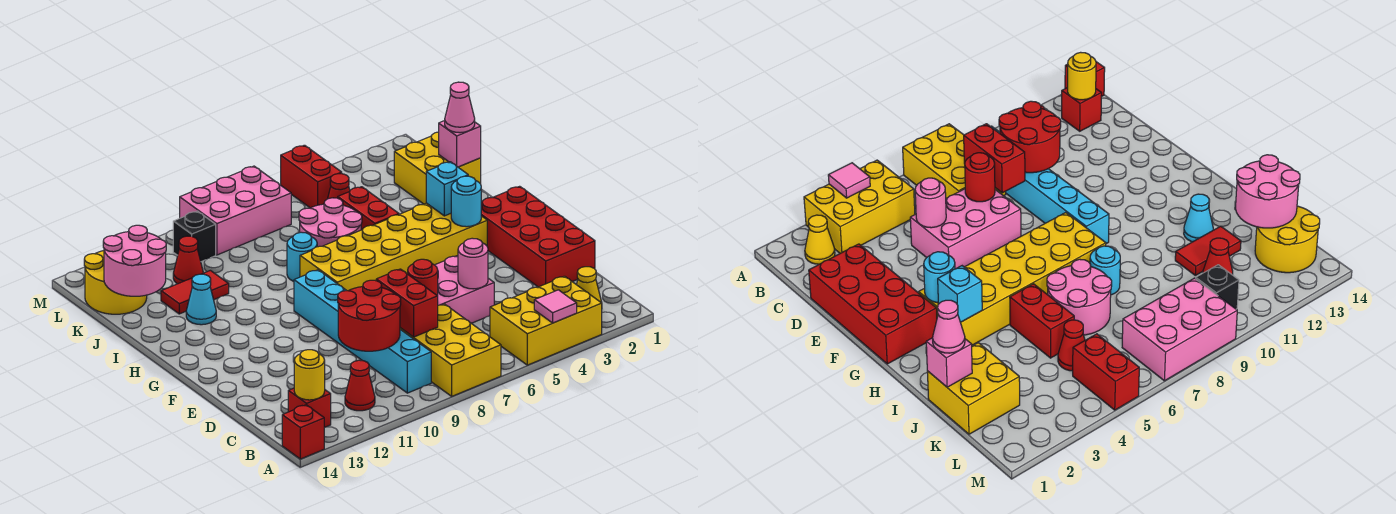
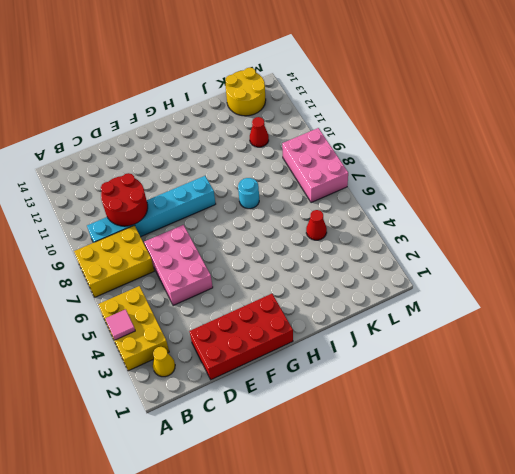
none -> red 1x1 brick [282,405,324,459]
none -> red 1x1 cone [345,360,375,411]
none -> red 1x1 brick [288,388,331,427]
none -> yellow 2x6 brick [300,203,487,291]

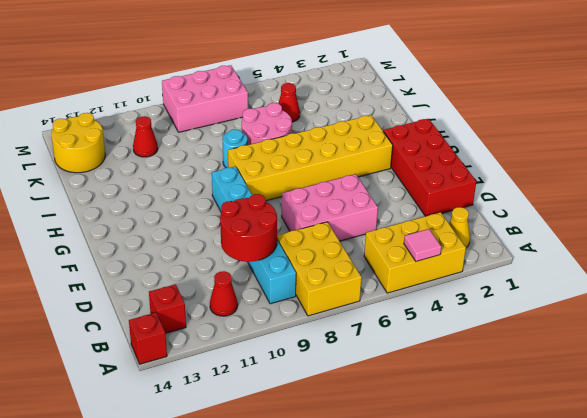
none -> red 1x2 brick [338,187,399,230]
none -> cyan 1x1 cone [186,274,216,325]
none -> yellow 2x2 brick [394,132,481,204]
none -> red 1x2 tile [161,270,229,314]

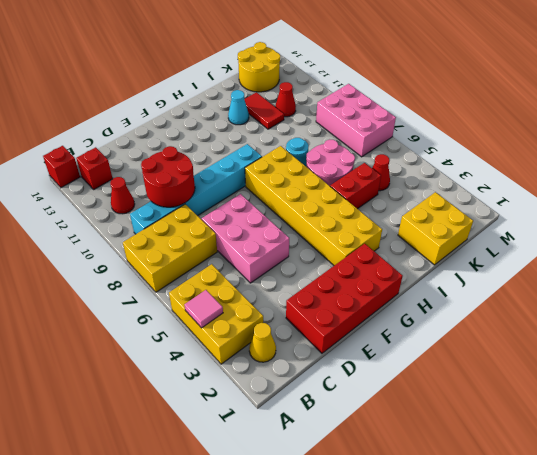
none -> red 1x2 brick [281,145,342,208]
none -> black 1x1 brick [173,211,216,262]
none -> yellow 1x1 round brick [294,350,325,400]
none -> red 1x2 brick [376,269,438,337]

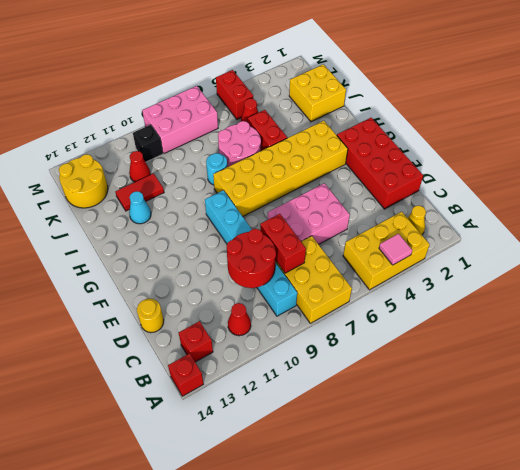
yellow 1x1 round brick [137,299,164,333] -> yellow 1x1 round brick moved to [294,350,325,400]
none -> pink 1x1 round brick [458,238,488,289]
none -> red 1x1 round brick [408,259,438,296]
none -> cyan 1x1 round brick [451,176,481,227]
none -> cyan 1x1 brick [426,162,468,216]

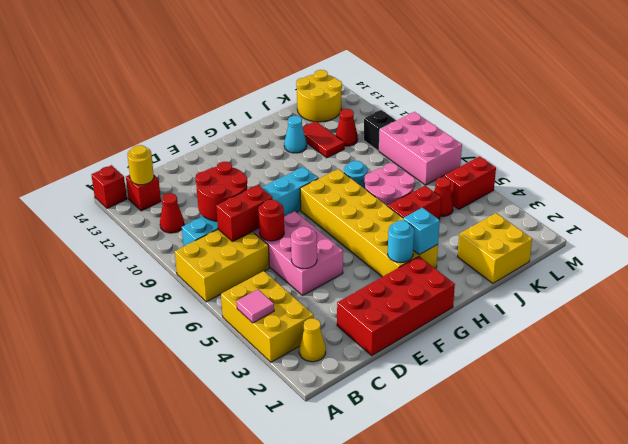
none -> pink 1x1 brick [439,121,481,167]
none -> pink 2x2 round brick [103,225,166,296]
none -> pink 1x1 cone [445,82,475,133]

